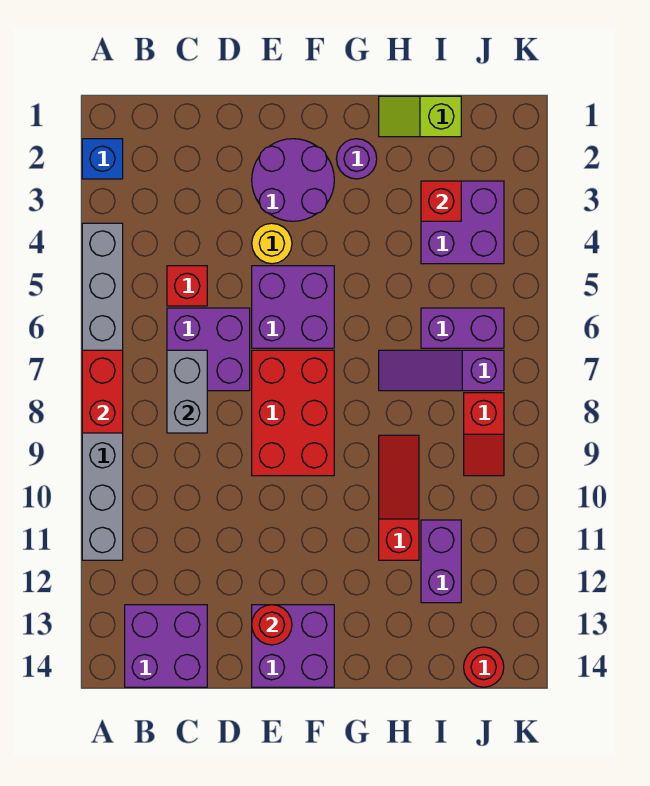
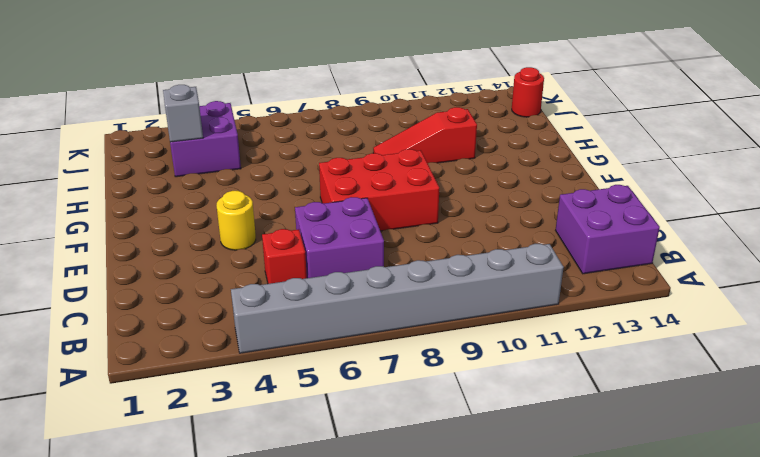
grey 1x1 brick [163,85,203,142] -> red 1x1 brick [421,181,461,221]
none -> blue 1x1 brick [82,139,123,179]
none -> purple 2x2 round brick [252,139,334,221]
none -> purple 2x2 brick [252,266,334,348]

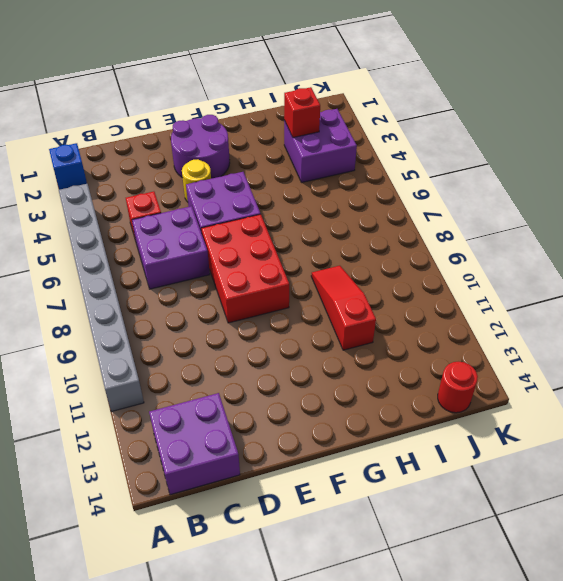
none -> purple 2x2 brick [252,605,334,687]
none -> purple 1x1 round brick [336,139,377,179]
none -> lime 1x2 slope [379,96,461,137]

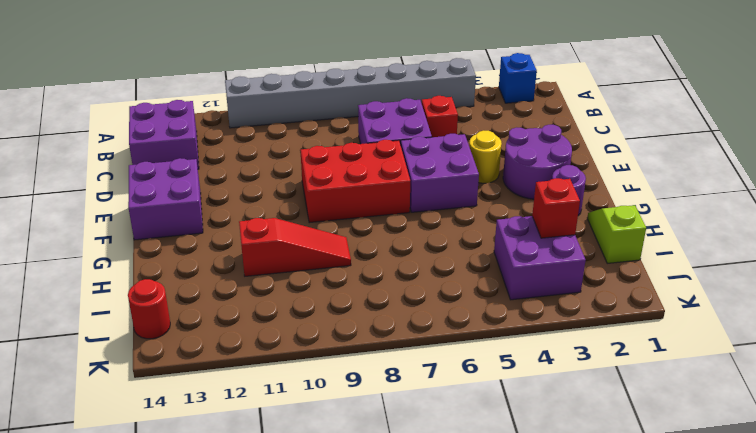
none -> purple 1x3 slope [379,350,504,391]
none -> purple 1x2 brick [421,308,504,348]
none -> purple 1x2 brick [421,520,461,603]

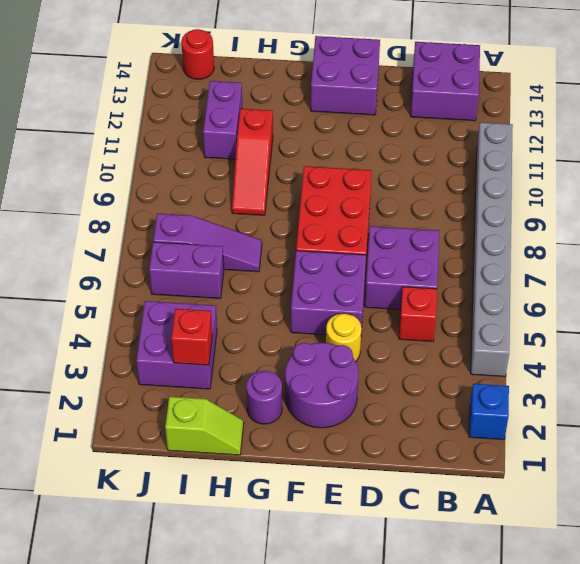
none -> red 1x2 slope [464,393,504,476]
none -> red 1x2 brick [82,350,123,433]
none -> grey 1x2 brick [167,350,207,433]

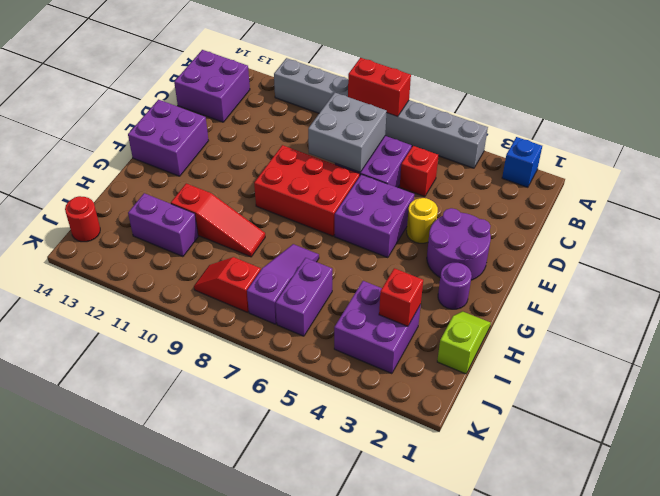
grey 2x2 brick [308,93,387,172] -> grey 1x2 brick [167,350,207,433]
none -> red 1x1 round brick [252,605,292,645]

